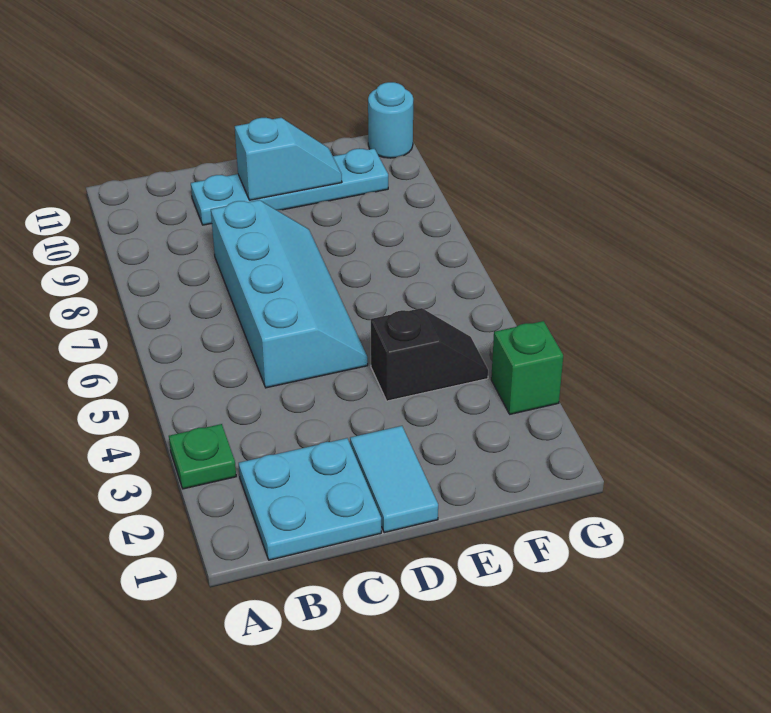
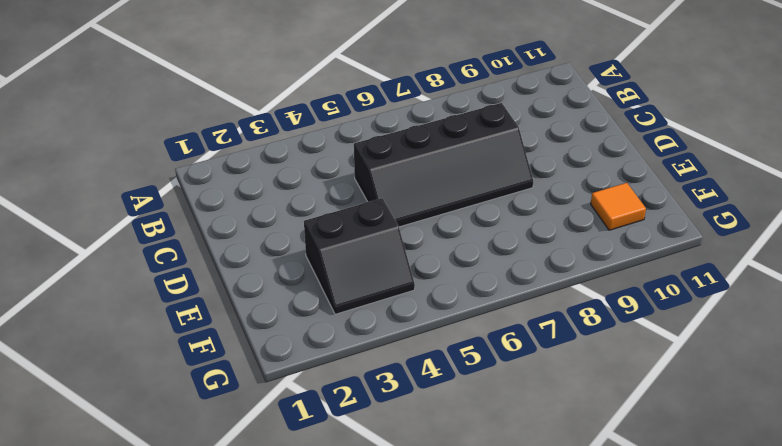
black 2x4 slope [354,103,533,227] -> cyan 2x4 slope [211,200,368,388]
black 2x2 slope [304,198,415,314] -> black 1x2 slope [371,308,488,401]
orange 1x1 tile [591,183,646,230] -> cyan 1x4 plate [191,149,388,225]
none -> green 1x1 plate [169,424,236,489]
none -> cyan 2x2 plate [239,438,381,560]

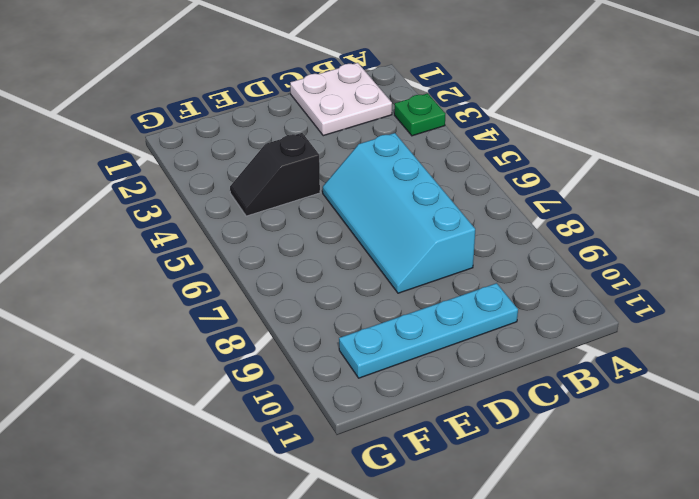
white 2x2 plate [290,63,392,136] -> cyan 2x2 plate [239,438,381,560]
none -> cyan 1x2 tile [350,426,438,533]
none -> green 1x1 brick [491,321,563,414]

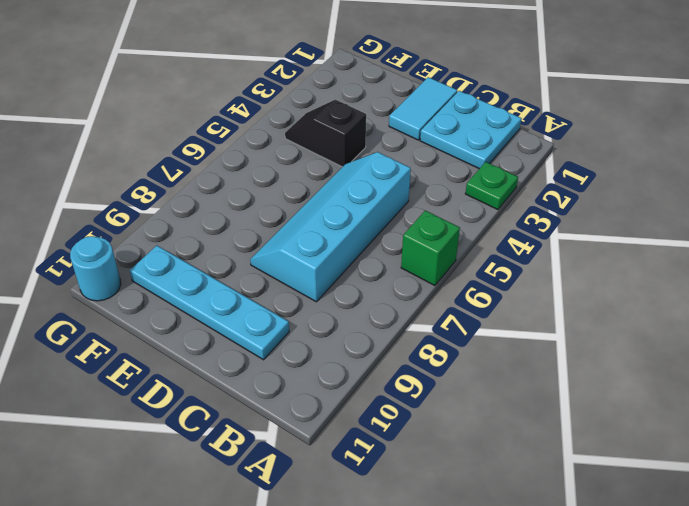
green 1x1 brick [401,210,460,286] -> green 1x1 brick moved to [491,321,563,414]
none -> cyan 1x2 slope [235,118,342,200]

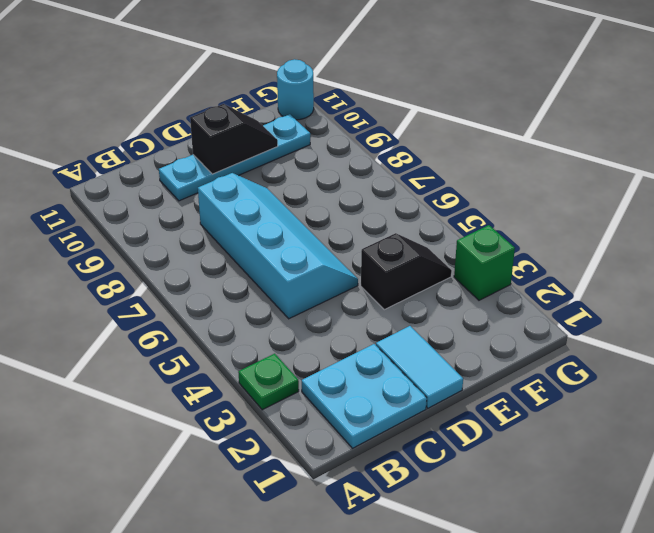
black 1x2 slope [190,104,278,174] -> cyan 1x2 slope [235,118,342,200]

